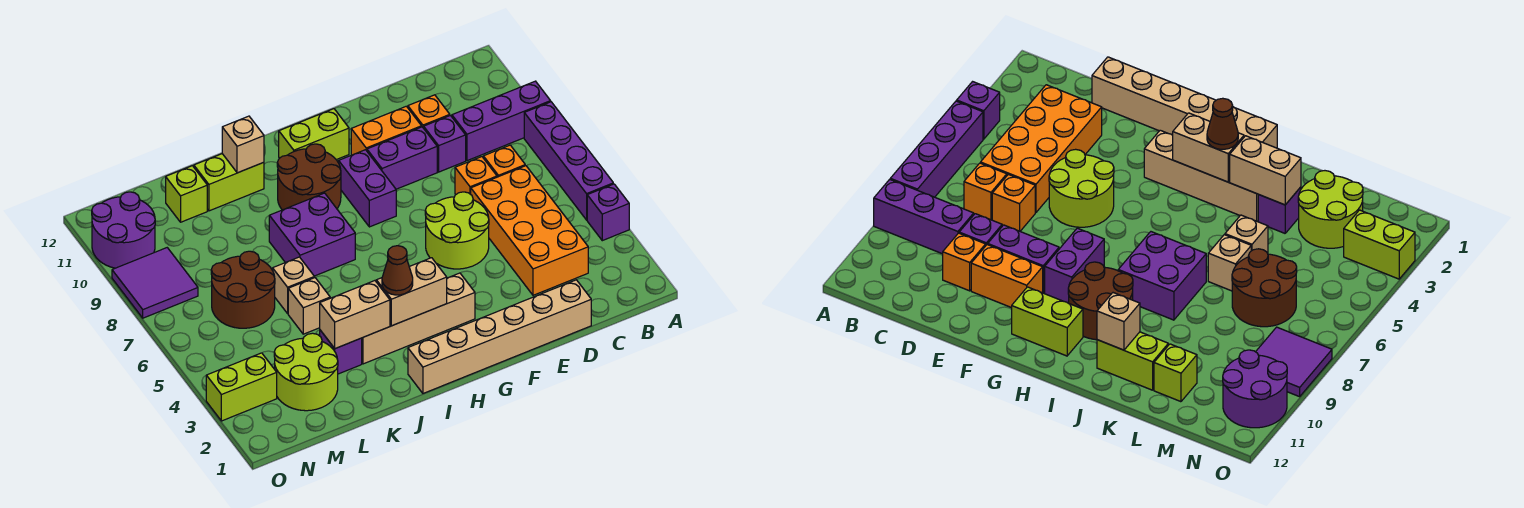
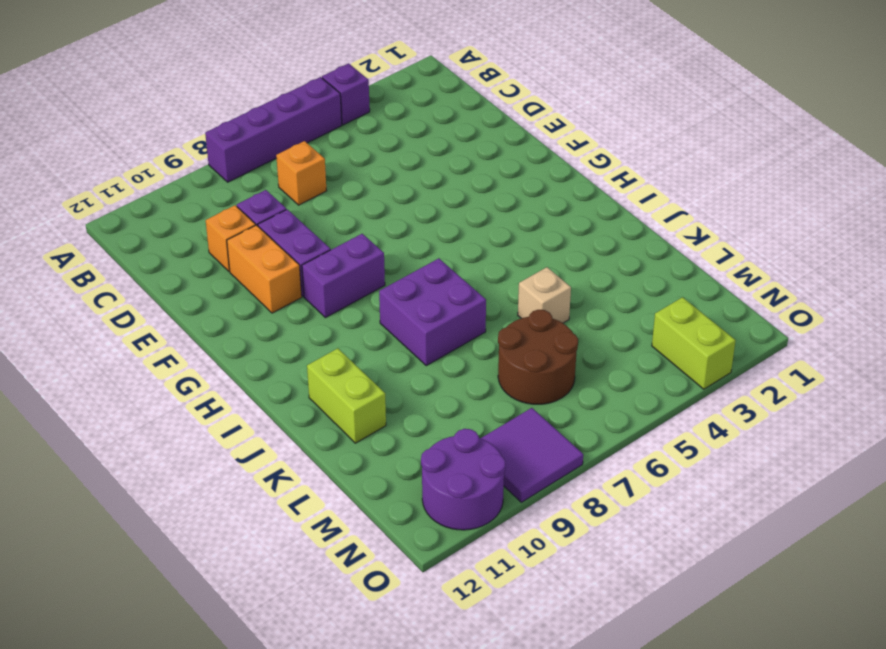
none -> purple 1x3 brick [452,81,551,161]
none -> orange 2x4 brick [471,166,588,295]
none -> tan 1x6 brick [408,280,591,393]
none -> orange 1x1 brick [455,157,497,194]

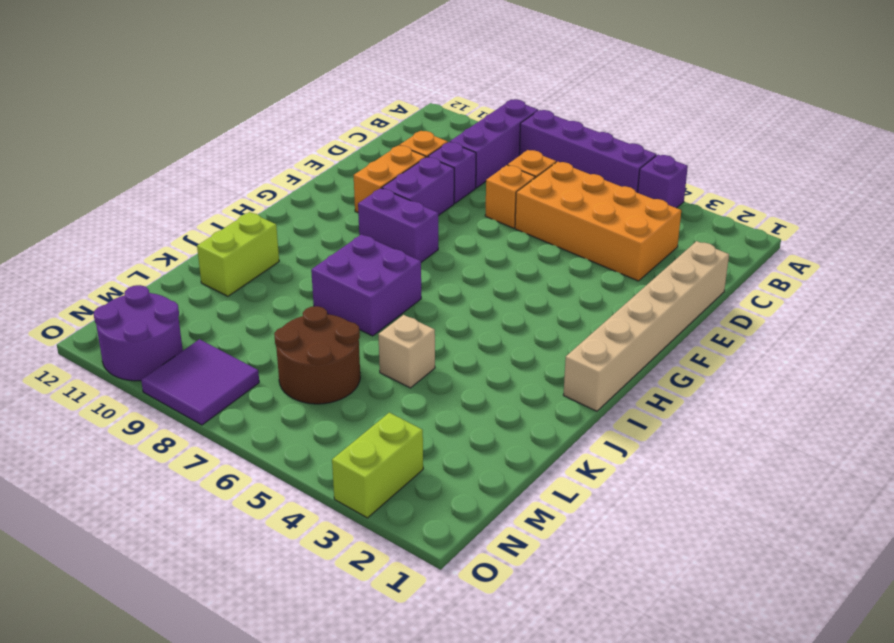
none -> lime 2x2 round brick [425,192,489,269]
none -> tan 1x4 brick [362,273,475,364]
none -> lime 1x2 brick [279,109,349,160]
none -> brown 2x2 round brick [277,144,341,210]

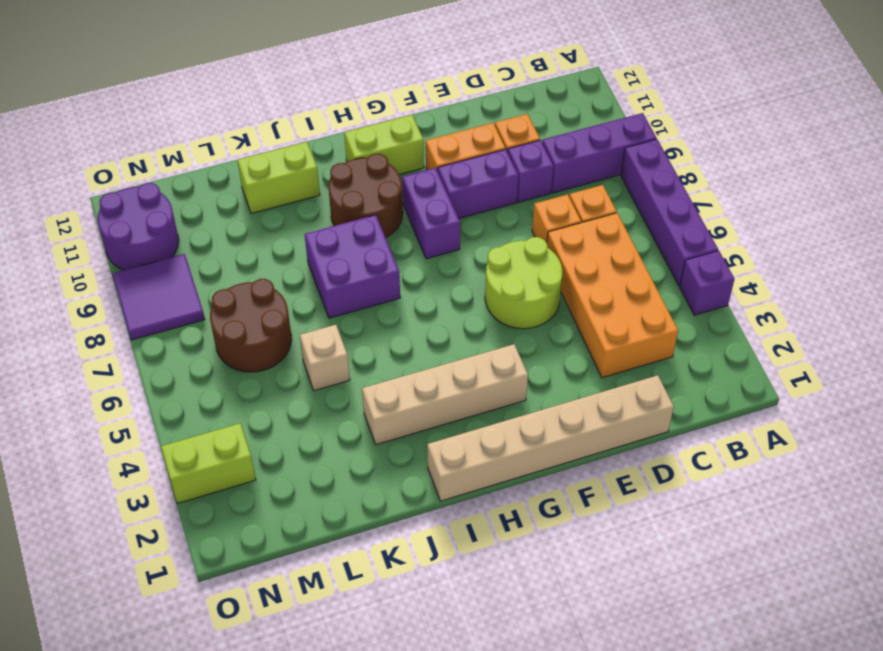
none -> purple 1x1 brick [320,330,362,374]
none -> tan 1x1 brick [273,257,314,313]
none -> lime 2x2 round brick [274,333,338,411]
none -> lime 1x1 brick [166,166,207,222]

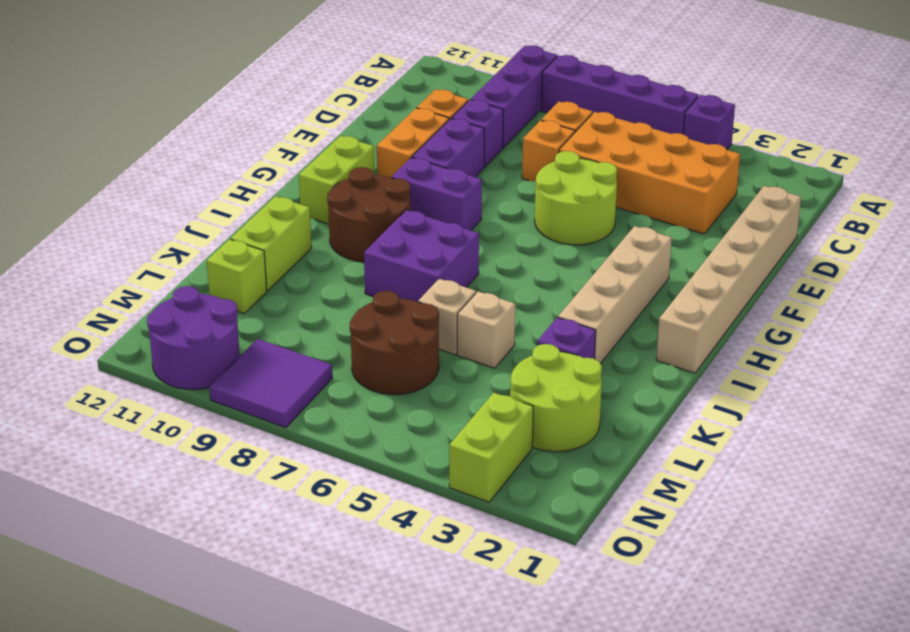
none -> tan 1x2 brick [376,258,447,326]
none -> tan 1x2 brick [320,281,390,349]
none -> tan 1x1 brick [222,116,264,173]
none -> brown 1x1 cone [382,246,413,295]

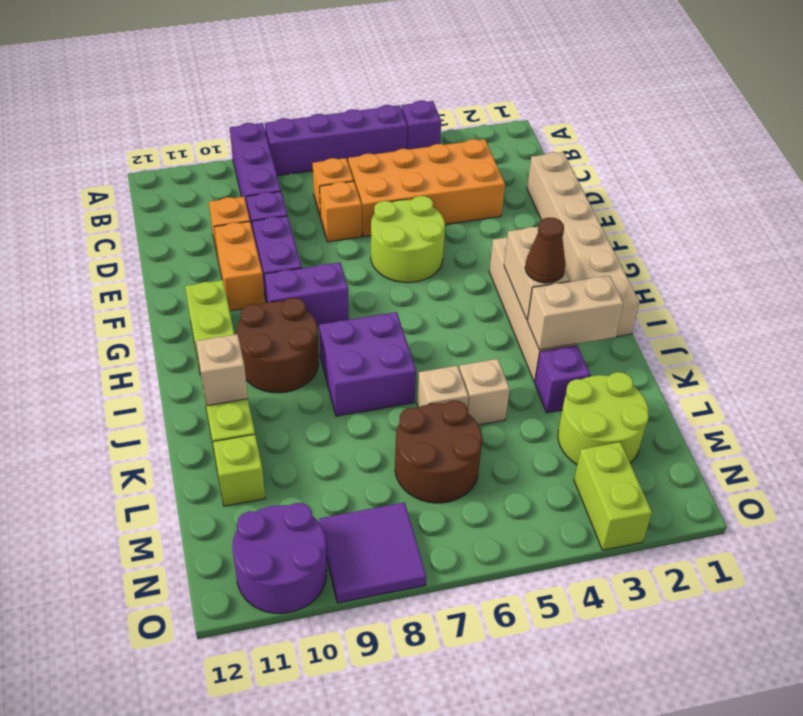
tan 1x2 brick [527,275,623,350] -> tan 1x2 brick turned to [320,281,390,349]

